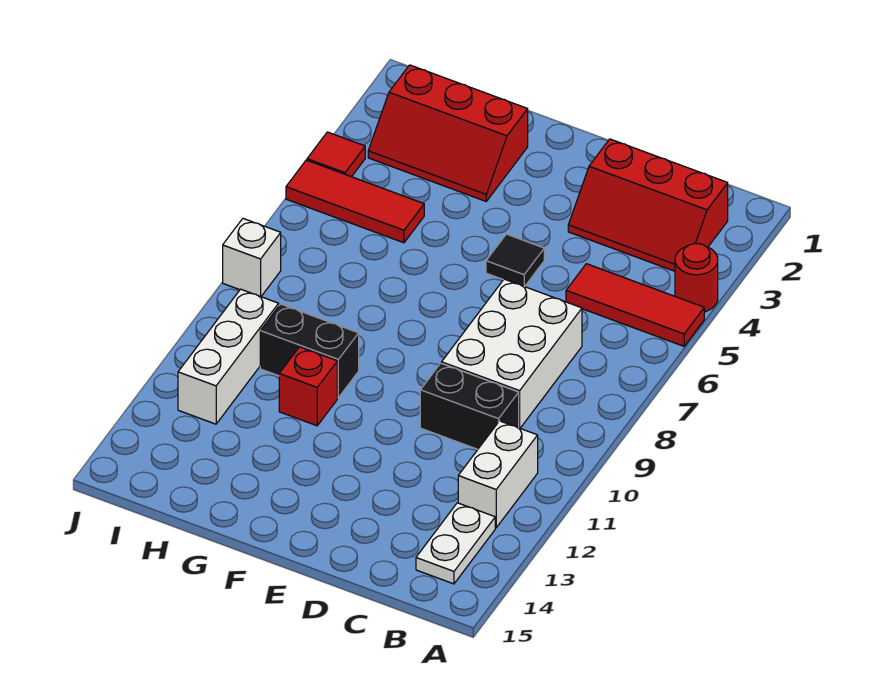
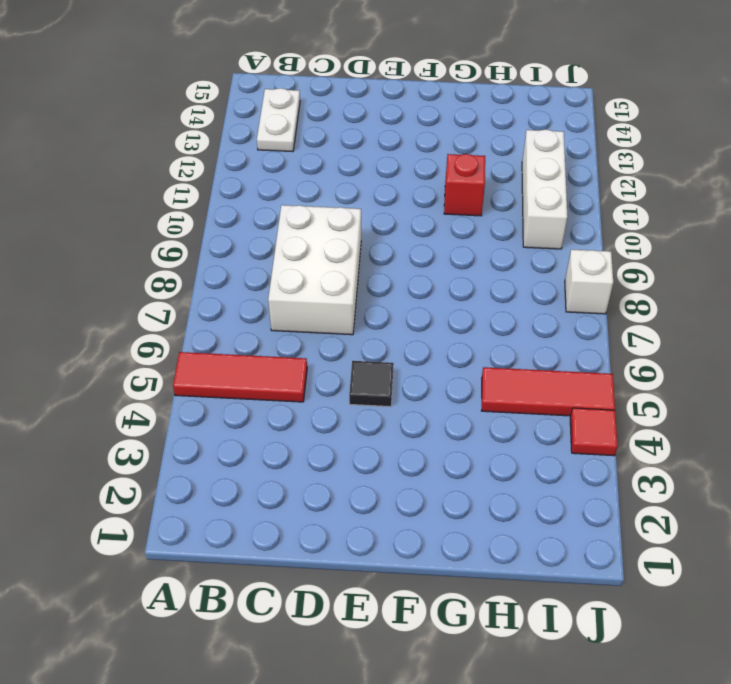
none -> red 1x1 round brick [675,243,718,312]
none -> red 2x3 slope [568,139,728,271]
none -> white 1x2 brick [458,421,538,528]

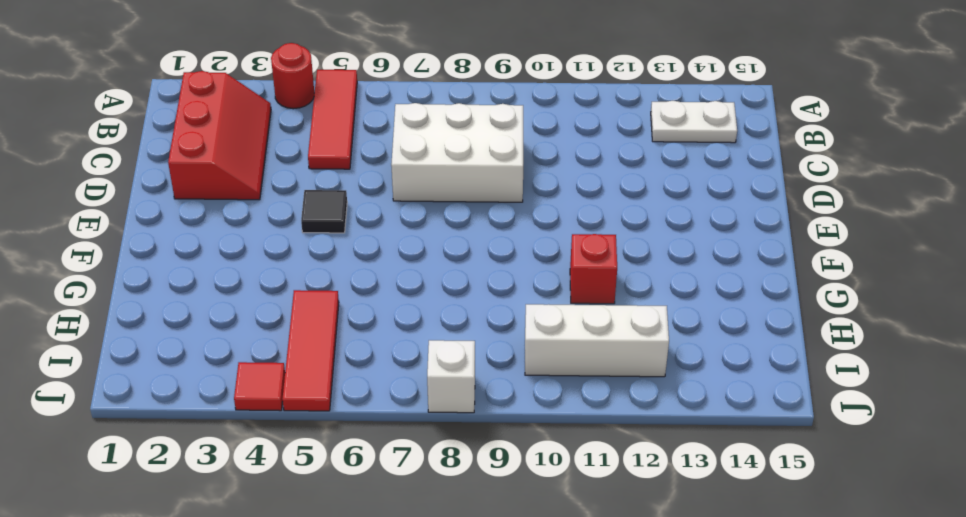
none -> white 1x2 brick [458,421,538,528]
none -> black 1x2 brick [420,363,519,449]
none -> red 2x3 slope [368,65,528,201]

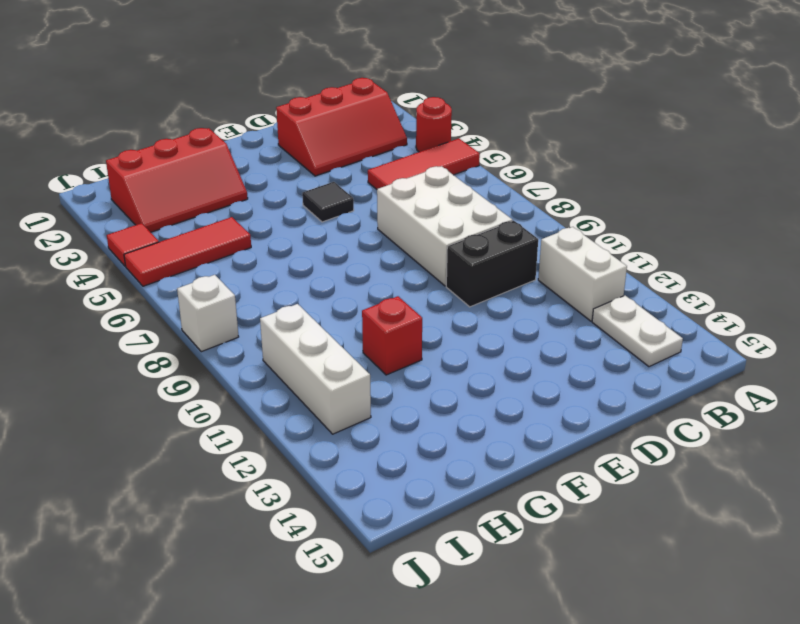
none -> black 1x2 brick [260,304,359,398]

